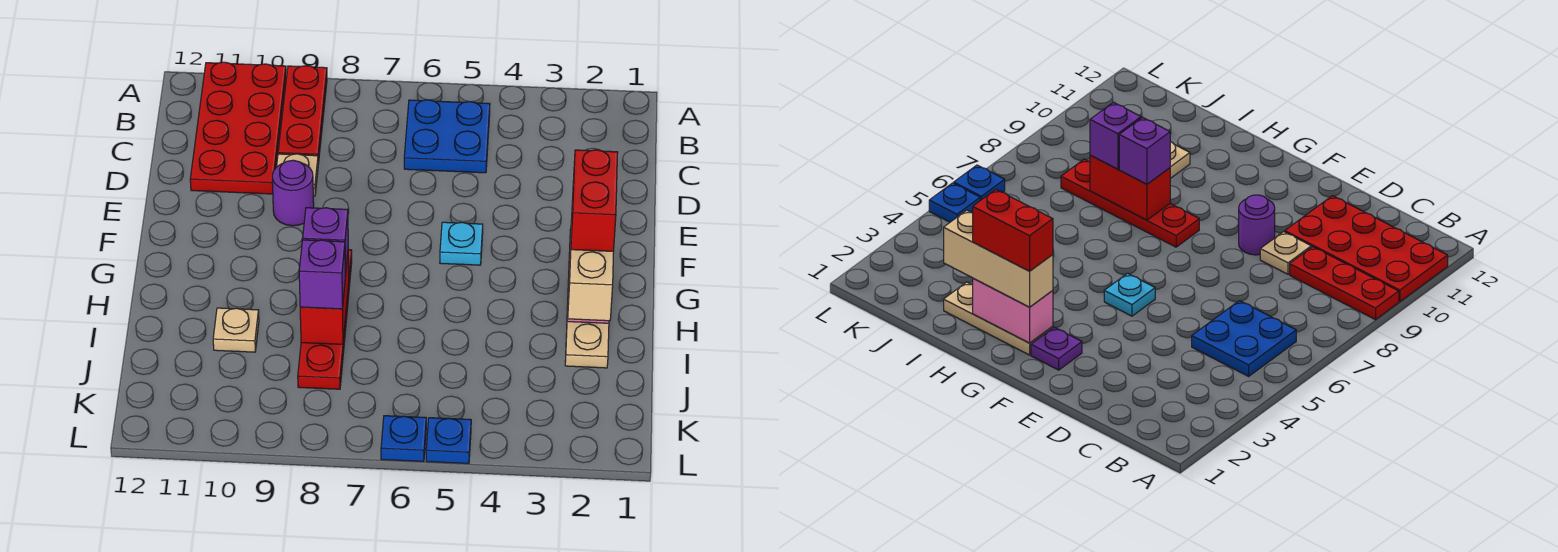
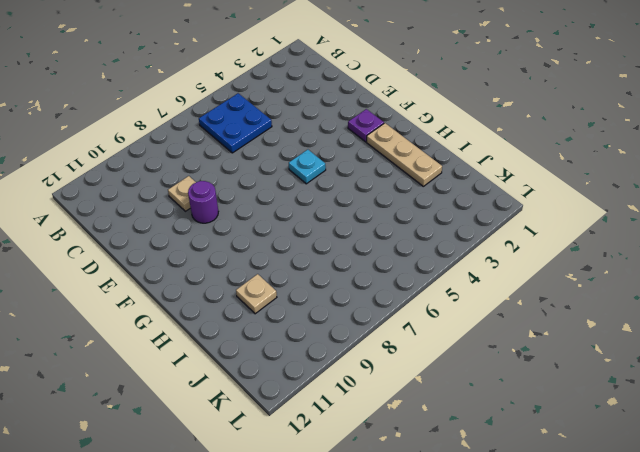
none -> red 1x3 plate [278,66,327,164]
none -> red 2x4 plate [190,62,286,194]
none -> red 1x4 plate [298,250,352,389]

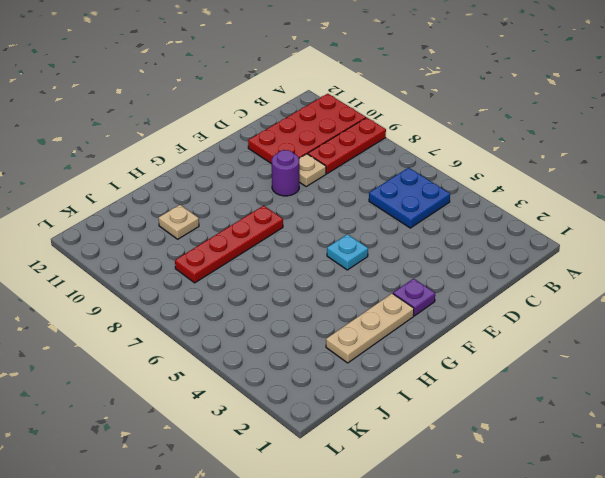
none -> blue 1x1 plate [426,418,471,464]
none -> blue 1x1 plate [381,416,426,461]
none -> pink 1x2 brick [973,279,1053,343]

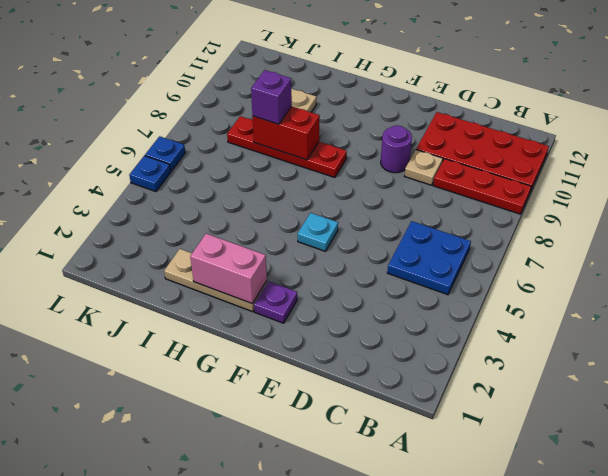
none -> tan 1x3 brick [568,200,614,321]
none -> purple 1x1 brick [303,208,348,276]
none -> red 1x2 brick [571,150,618,251]

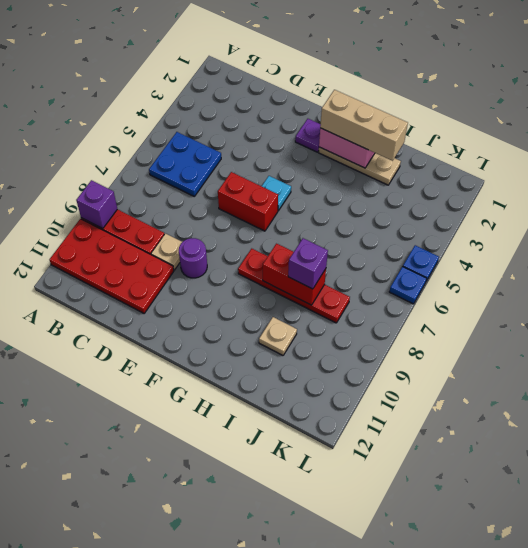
purple 1x1 brick [76,180,117,228] -> purple 1x1 brick moved to [303,208,348,276]
red 1x2 brick [218,172,278,231] -> red 1x2 brick moved to [571,150,618,251]

